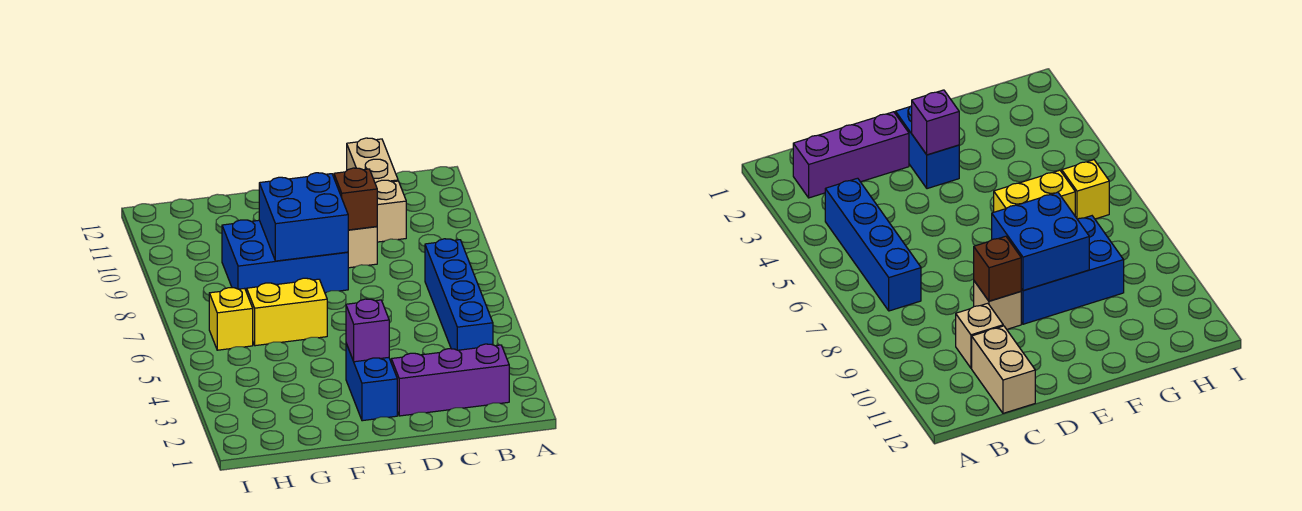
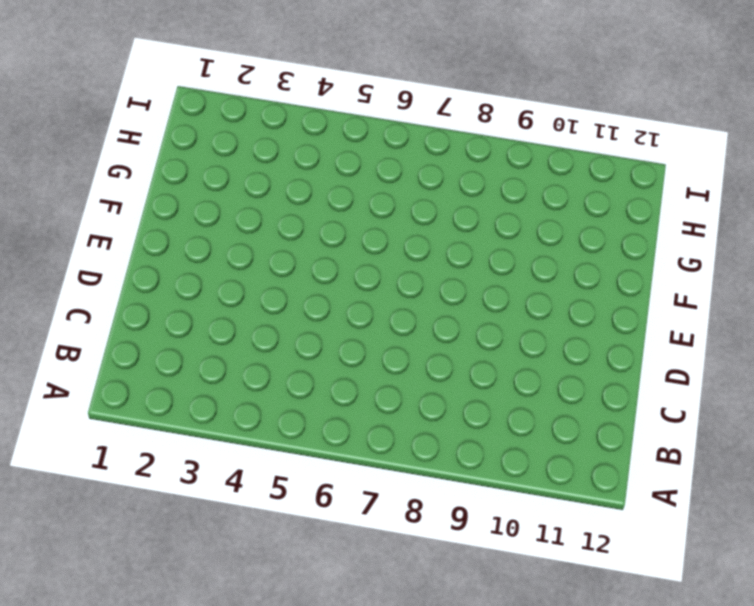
none -> purple 1x3 brick [391,344,509,416]
none -> blue 1x4 brick [425,239,493,350]
none -> tan 1x1 brick [375,180,406,242]

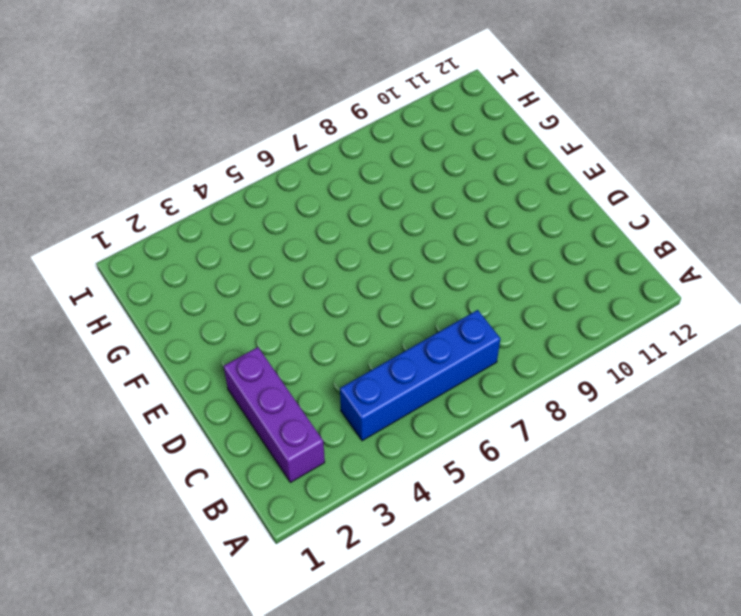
none -> tan 1x1 brick [375,180,406,242]
none -> tan 1x2 brick [347,138,398,183]
none -> tan 1x1 brick [348,226,377,268]

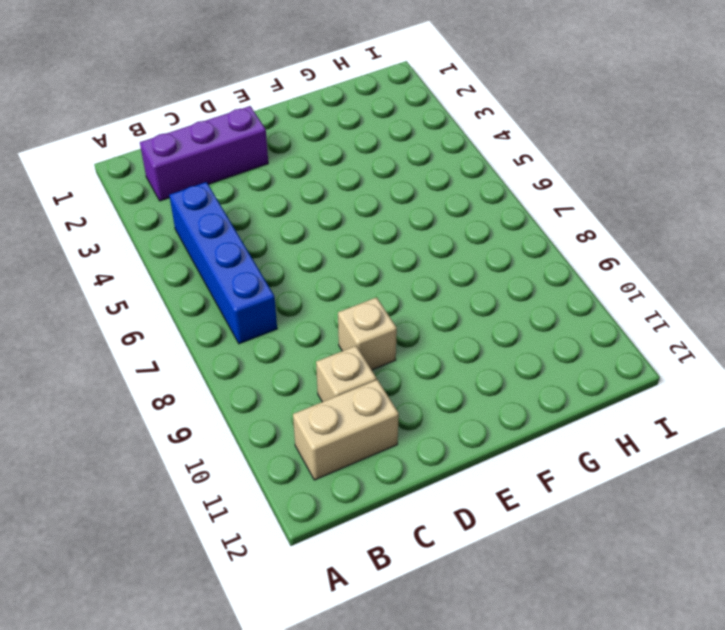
tan 1x2 brick [293,380,399,480] -> tan 1x2 brick turned to [347,138,398,183]
none -> blue 1x2 brick [346,344,397,421]
none -> blue 2x3 brick [222,220,348,293]
none -> yellow 1x2 brick [247,278,327,346]

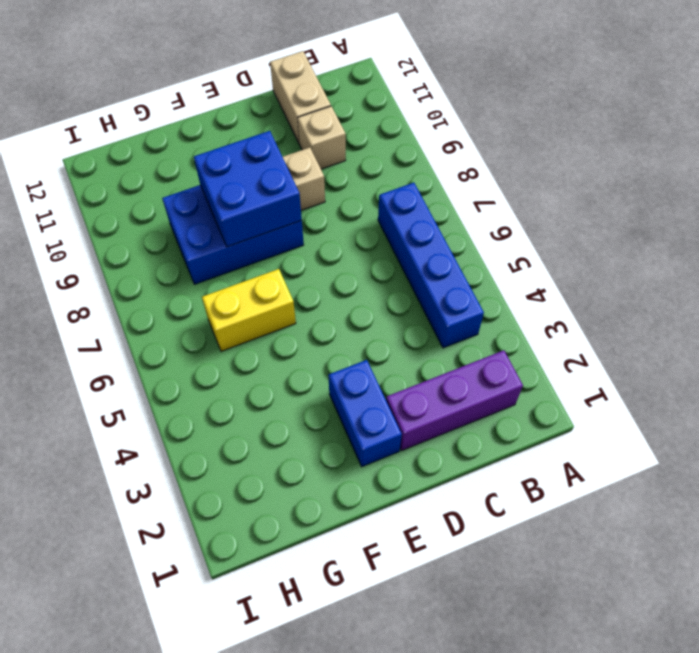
none -> yellow 1x1 brick [209,288,253,350]
none -> brown 1x1 brick [334,168,377,230]
none -> purple 1x1 brick [346,299,389,362]

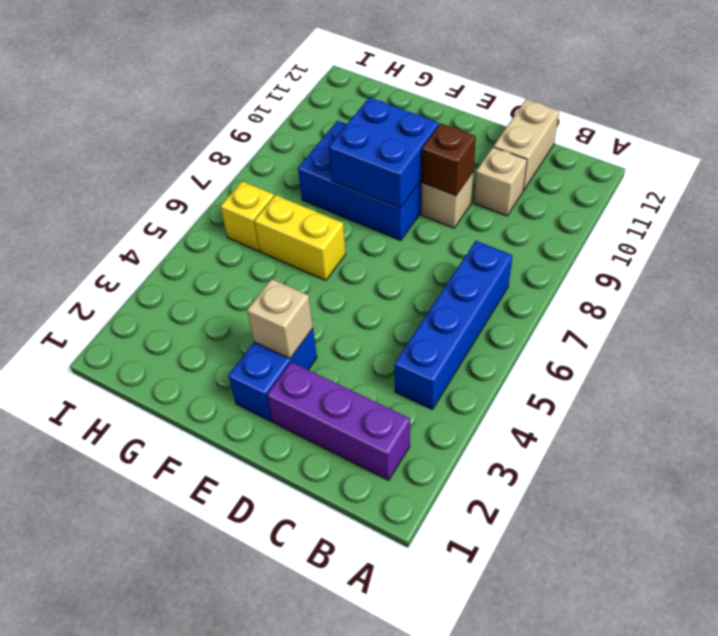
tan 1x1 brick [247,279,313,359] -> purple 1x1 brick [346,299,389,362]

